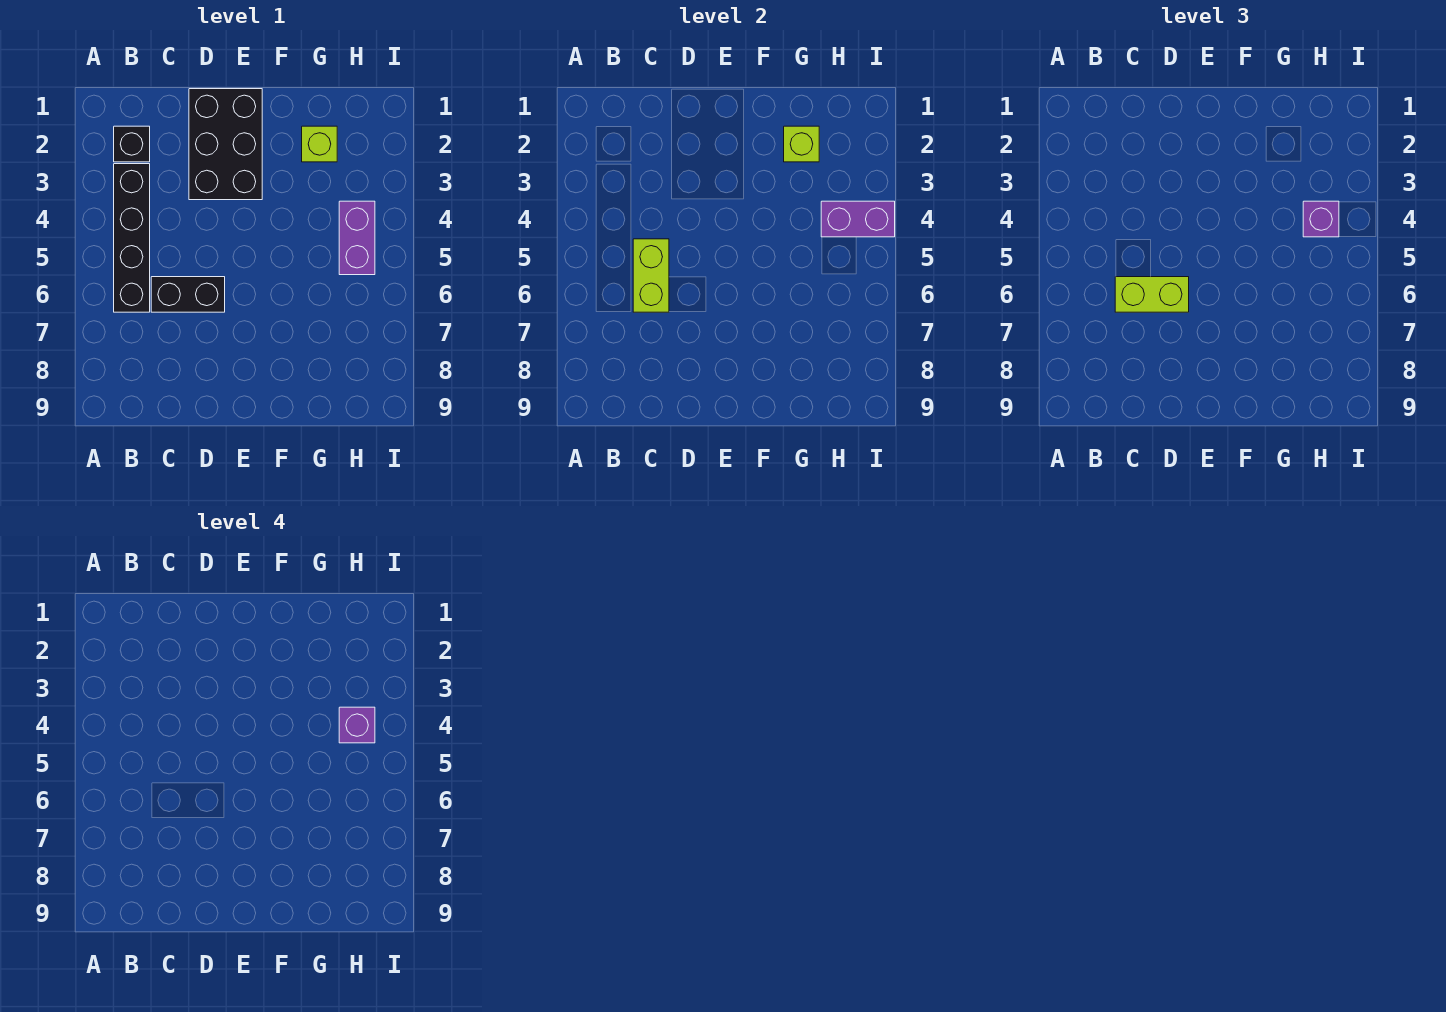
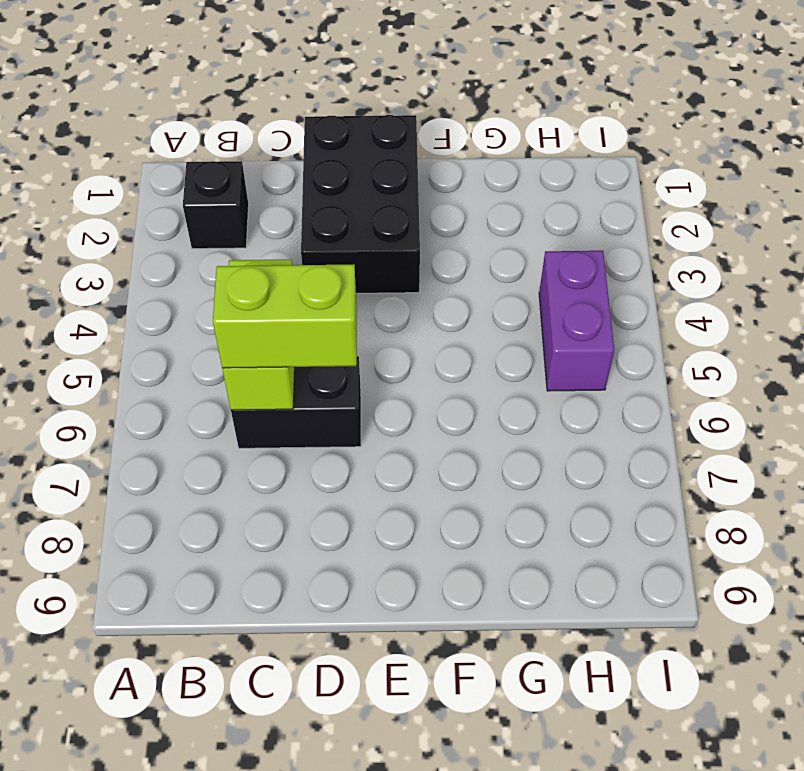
none -> black 1x4 brick [114,164,150,312]
none -> lime 1x1 brick [302,126,337,162]
none -> lime 1x1 brick [784,126,819,162]

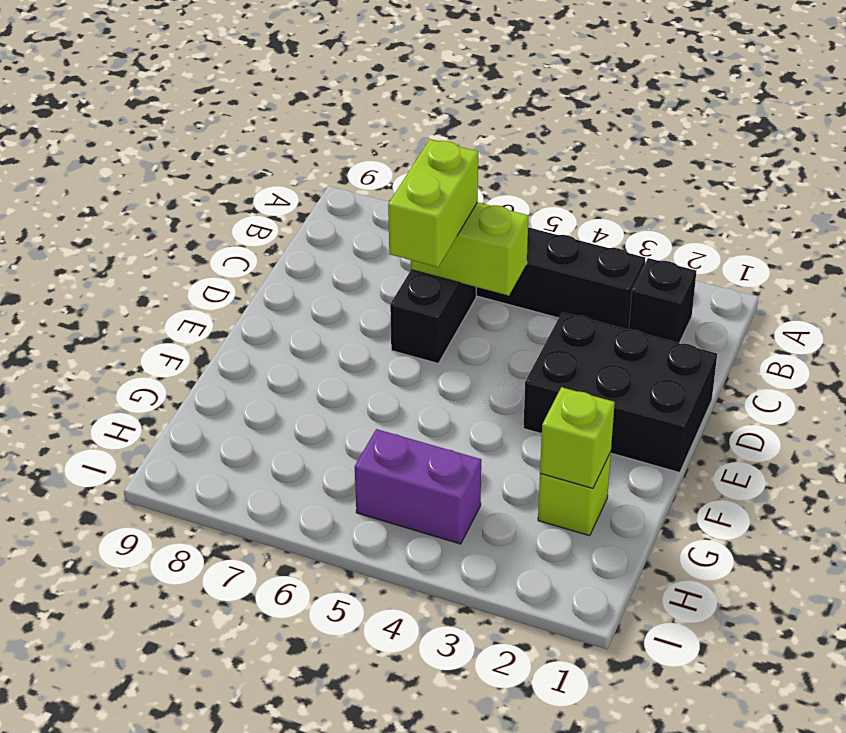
none -> purple 1x2 brick [821,201,895,237]
none -> purple 1x1 brick [1303,201,1339,237]
none -> purple 1x1 brick [339,707,375,743]

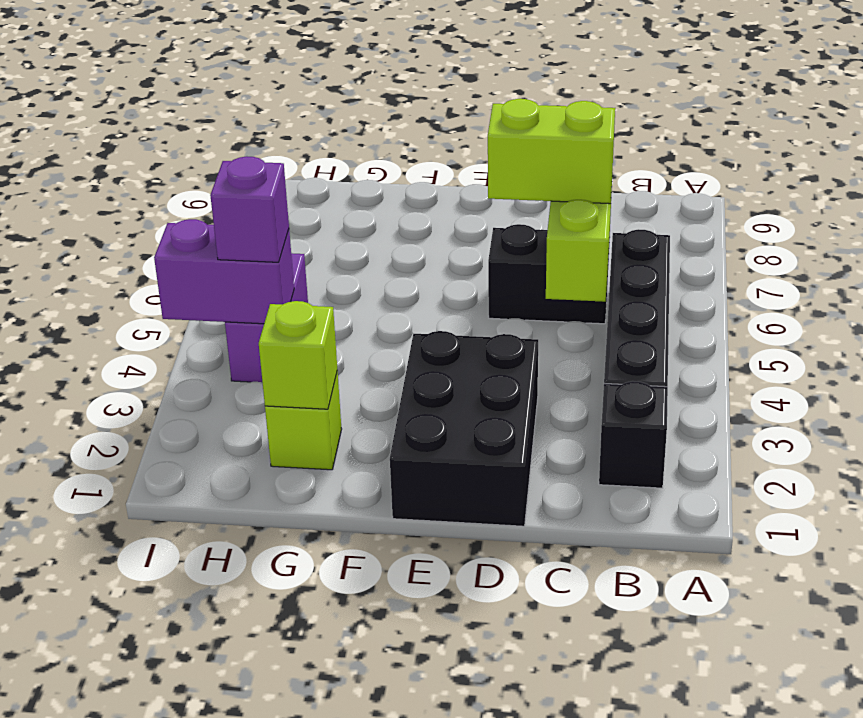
none -> purple 1x1 brick [339,707,375,743]

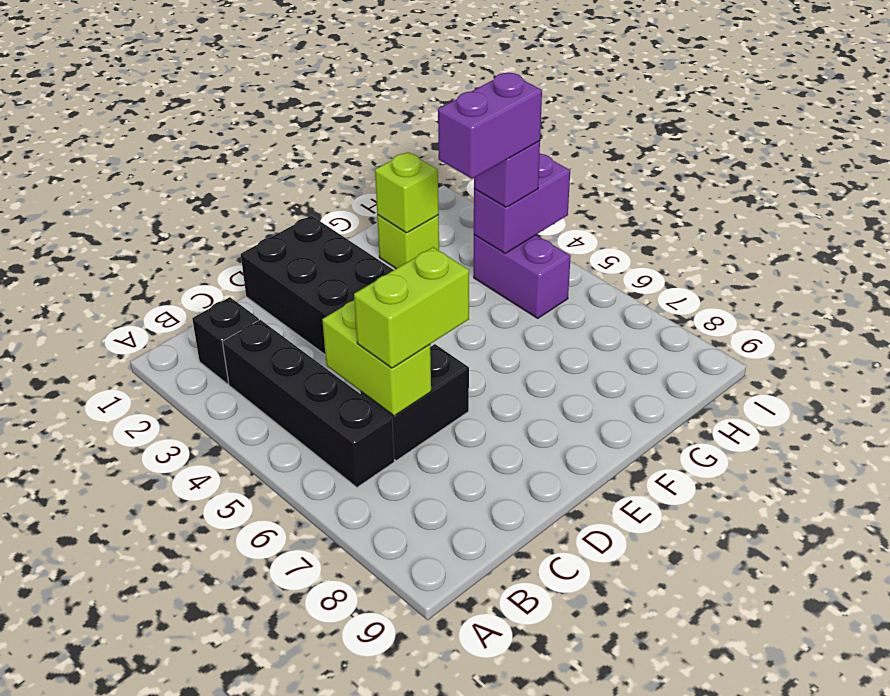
purple 1x2 brick [438,73,542,179] -> purple 1x1 brick [339,707,375,743]

